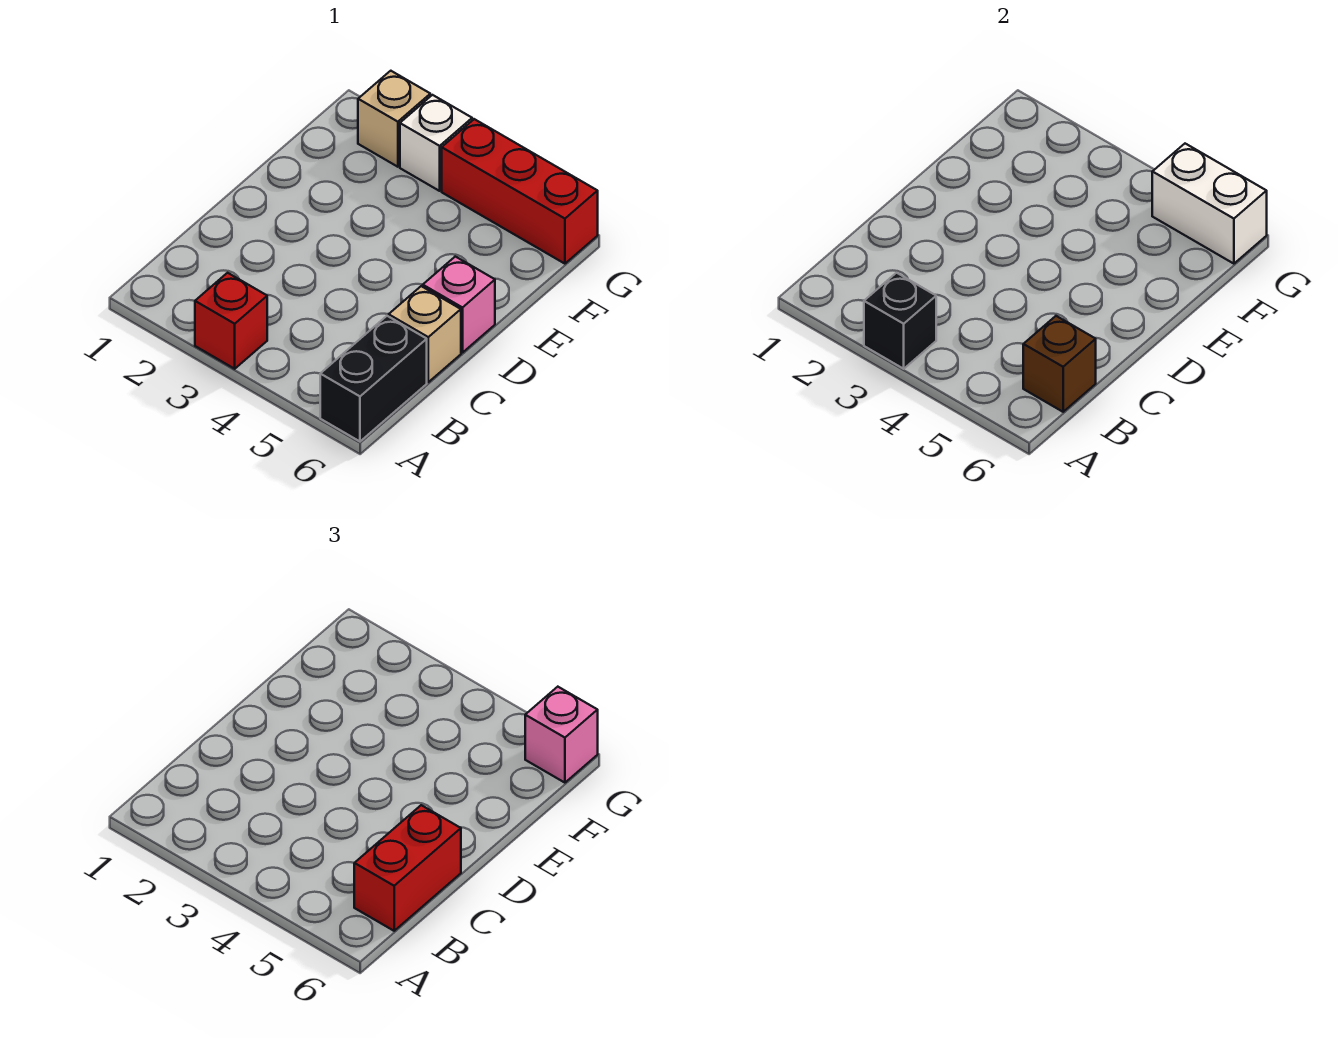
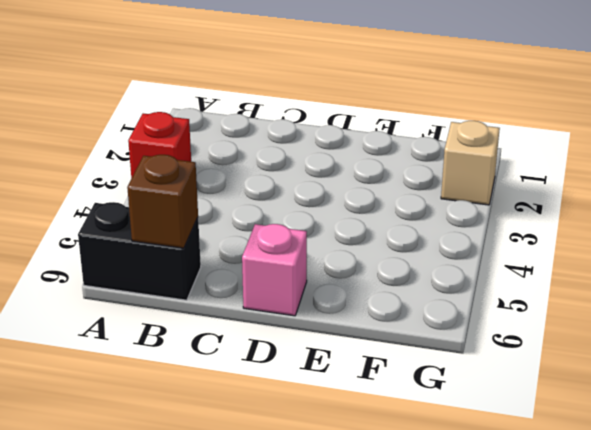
none -> tan 1x1 brick [389,286,461,382]
none -> white 1x1 brick [400,95,472,191]
none -> red 1x3 brick [442,119,598,264]

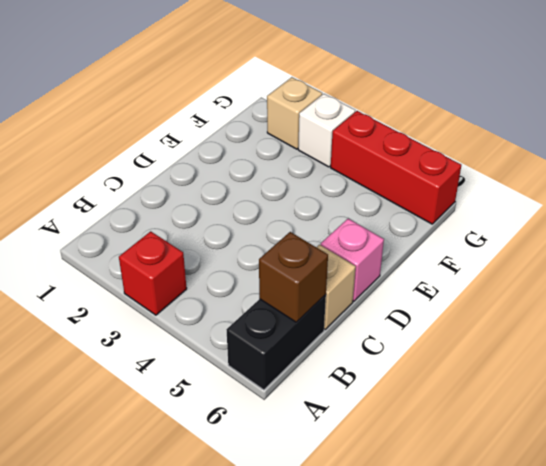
none -> black 1x1 brick [864,273,936,369]
none -> white 1x2 brick [1152,144,1267,264]
none -> red 1x2 brick [354,805,461,931]

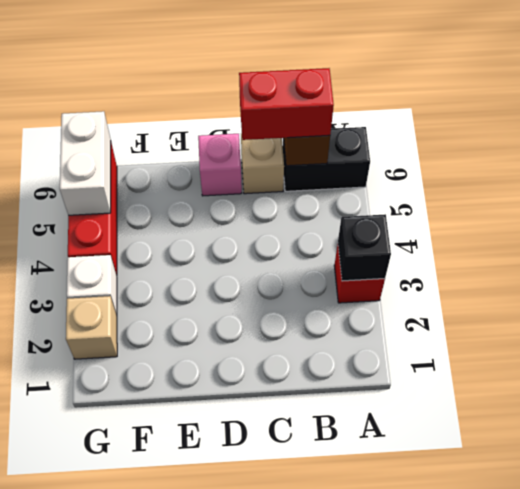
none -> pink 1x1 brick [525,687,598,783]

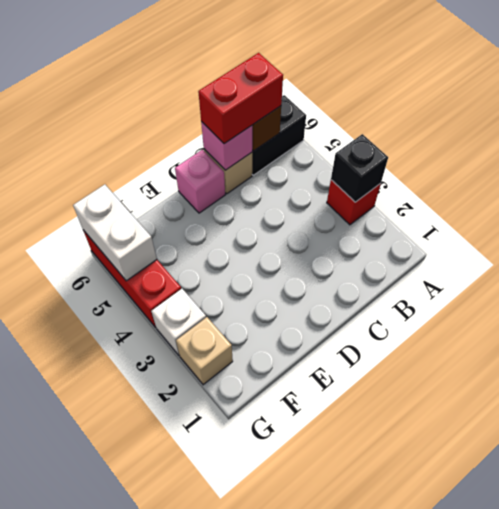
pink 1x1 brick [201,122,252,170] -> pink 1x1 brick moved to [525,687,598,783]

